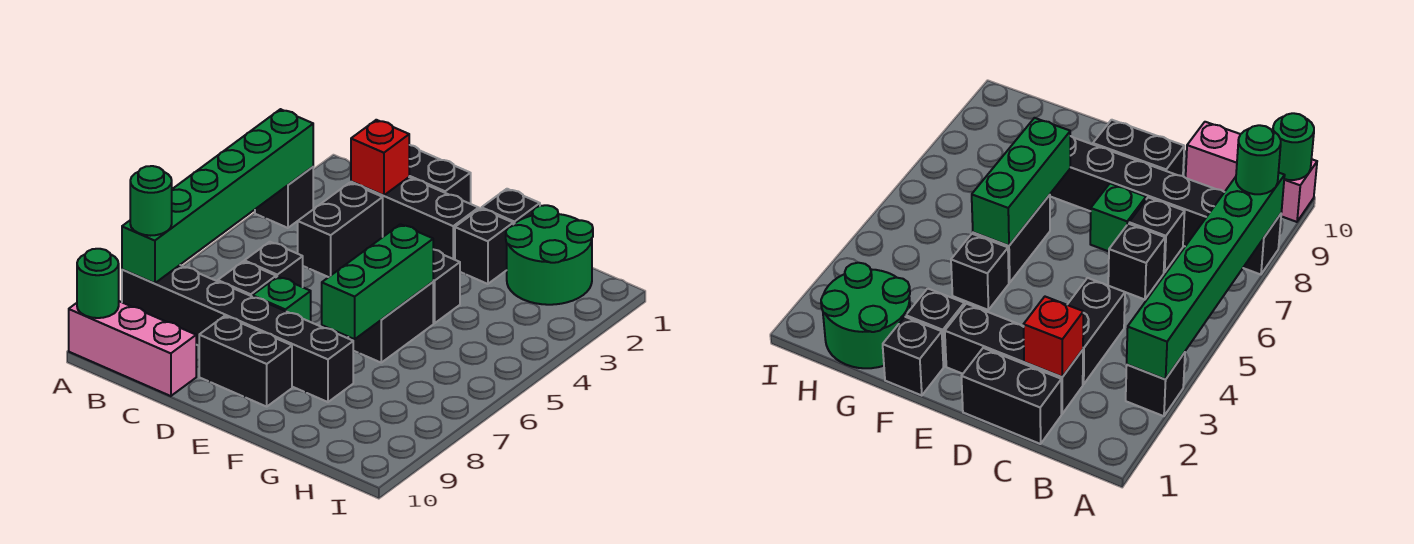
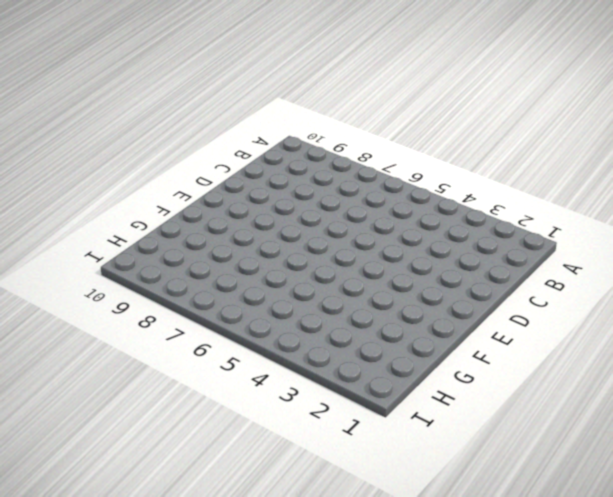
none -> black 1x1 brick [255,167,313,228]
none -> black 1x6 brick [122,265,353,402]
none -> pink 1x3 brick [69,301,196,396]

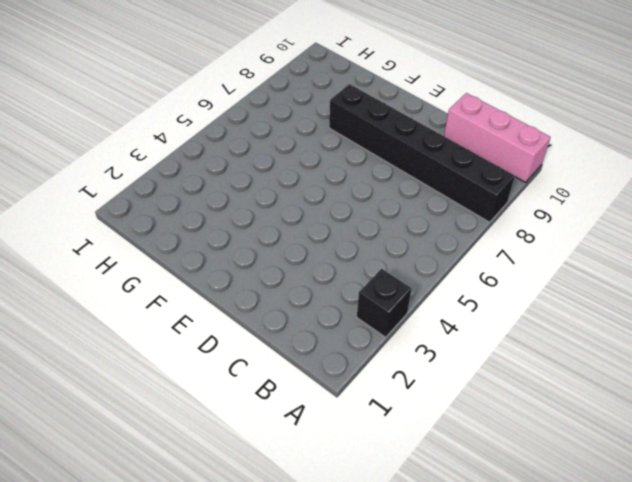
none -> black 1x2 brick [409,145,471,204]
none -> black 1x3 brick [351,177,479,260]
none -> black 1x2 brick [298,183,383,277]

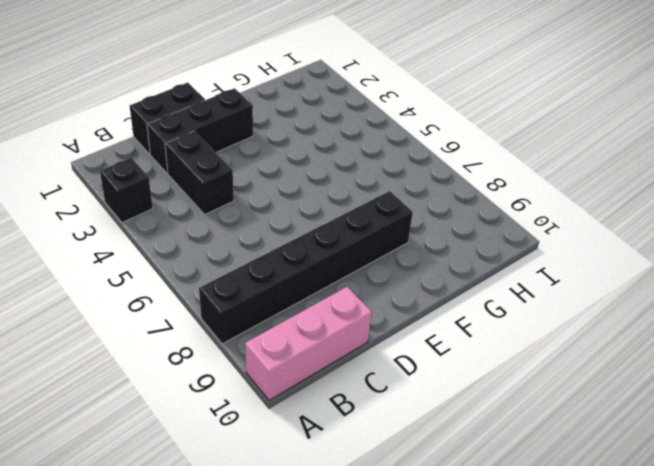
none -> black 1x1 brick [244,242,303,287]
none -> black 1x1 brick [218,261,276,296]
none -> green 1x1 brick [252,277,311,322]

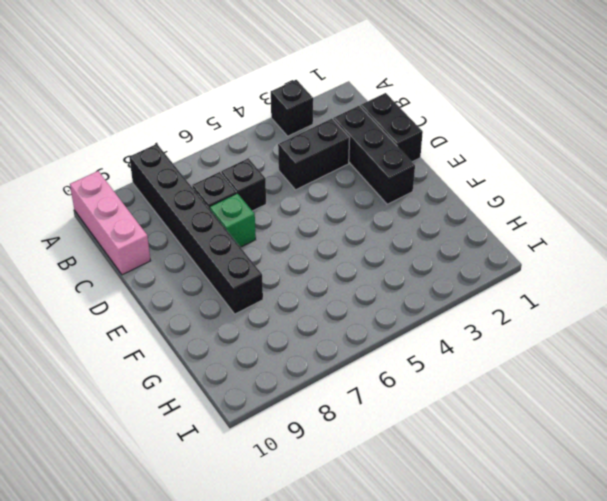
none -> black 1x2 brick [199,316,292,407]
none -> black 1x1 brick [482,189,540,225]
none -> black 1x1 brick [455,208,513,284]

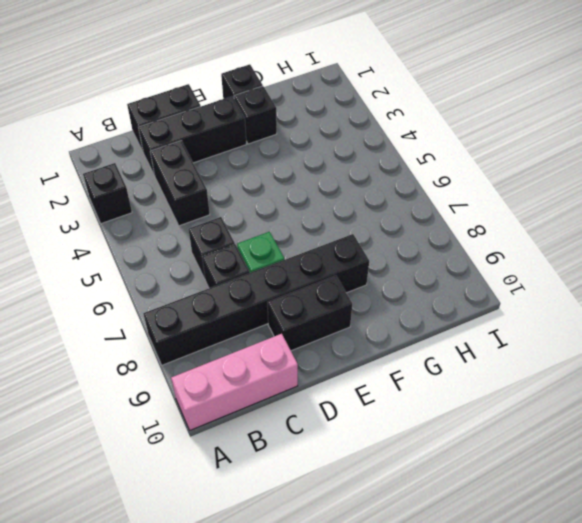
none -> black 1x1 brick [433,249,460,323]
none -> black 1x2 brick [348,282,433,363]
none -> green 2x2 round brick [506,205,593,305]

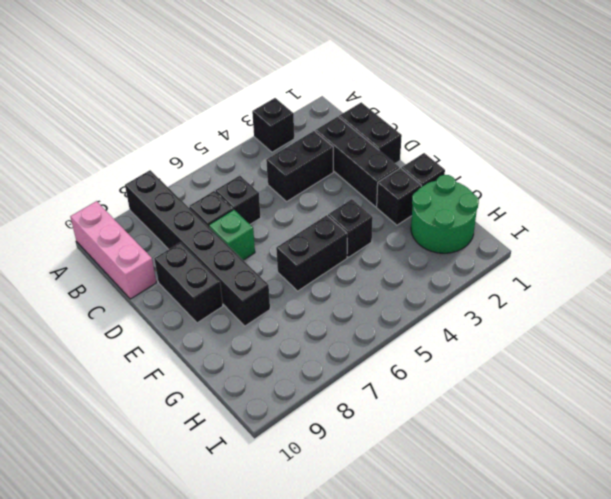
none -> green 1x6 brick [122,109,313,283]
none -> green 1x1 round brick [77,249,119,318]
none -> red 1x1 brick [351,120,409,196]

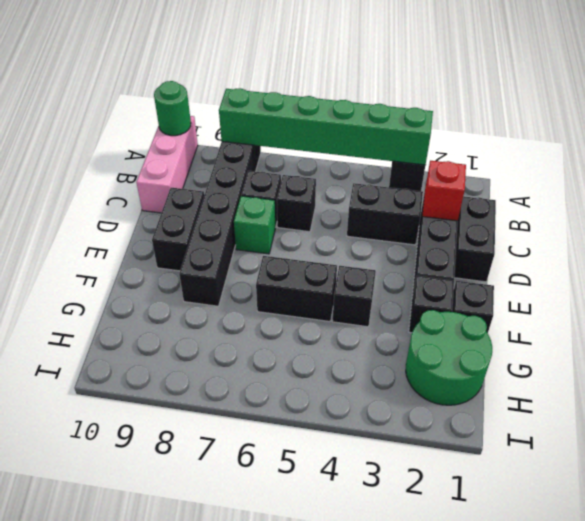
none -> green 1x3 brick [322,224,433,339]
none -> green 1x1 round brick [130,166,172,236]

